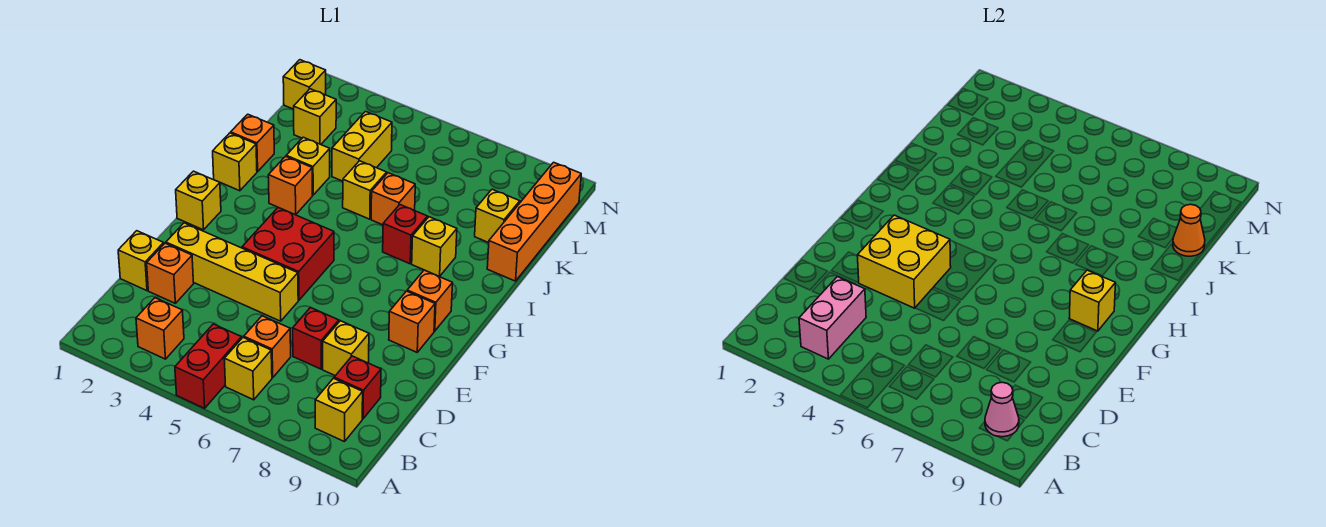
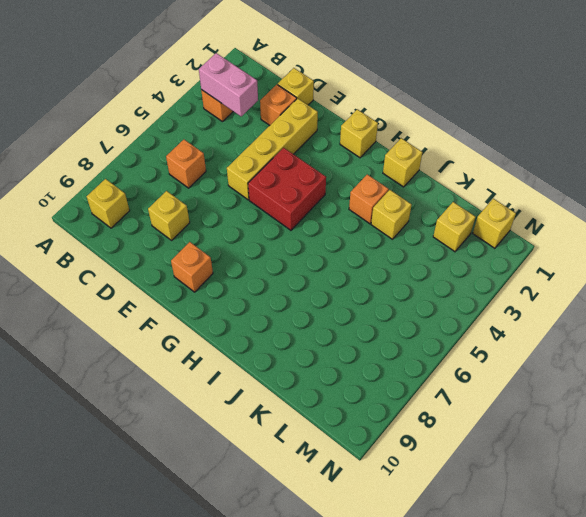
none -> red 1x2 brick [175,324,242,408]
none -> yellow 1x1 brick [224,337,272,400]
none -> red 1x1 brick [334,356,381,419]
none -> red 1x1 brick [293,307,339,369]

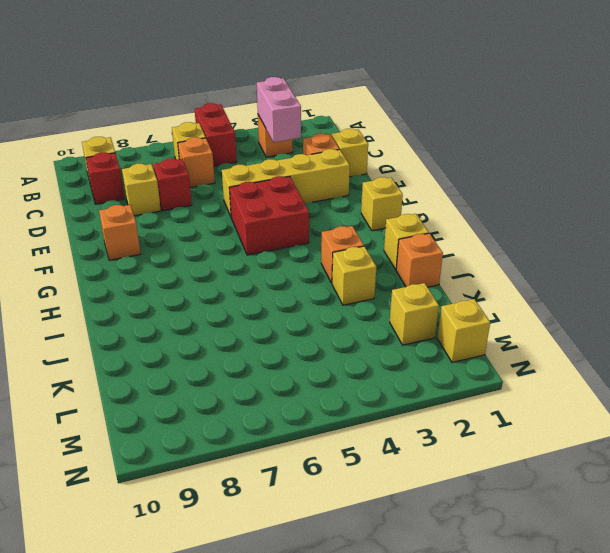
none -> orange 1x1 brick [407,270,453,331]
none -> red 1x1 brick [383,205,428,264]
none -> yellow 1x1 brick [412,217,457,277]
none -> yellow 1x1 brick [343,161,387,219]

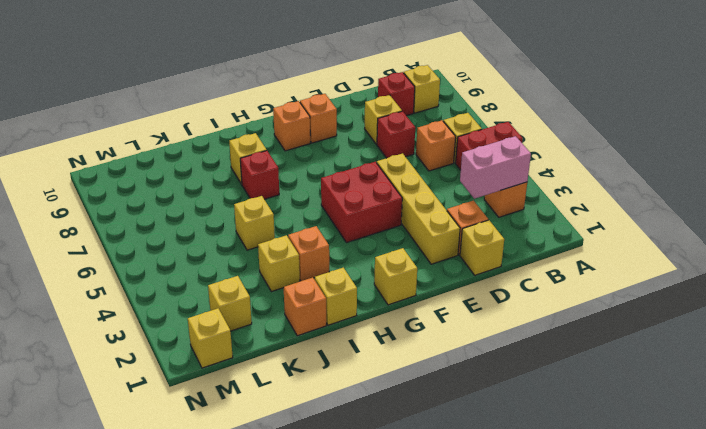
none -> orange 1x1 brick [371,173,415,225]
none -> orange 1x4 brick [487,162,581,281]
none -> yellow 1x2 brick [332,111,392,181]
none -> yellow 1x1 brick [475,189,520,243]

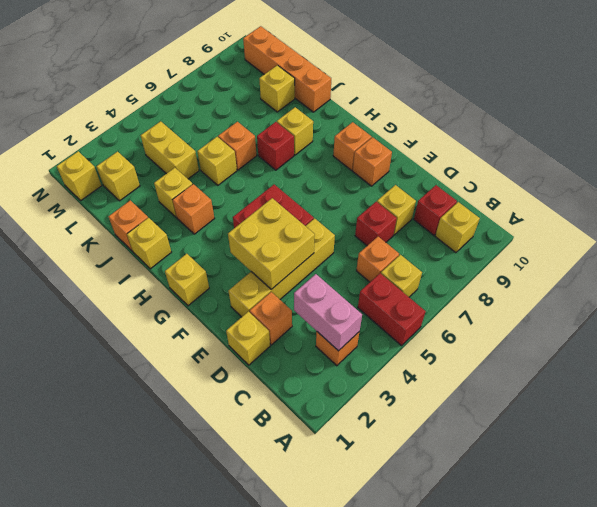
none -> pink 1x1 cone [985,382,1019,437]
none -> yellow 1x1 brick [1069,270,1116,331]
none -> orange 1x1 cone [1173,204,1205,256]

